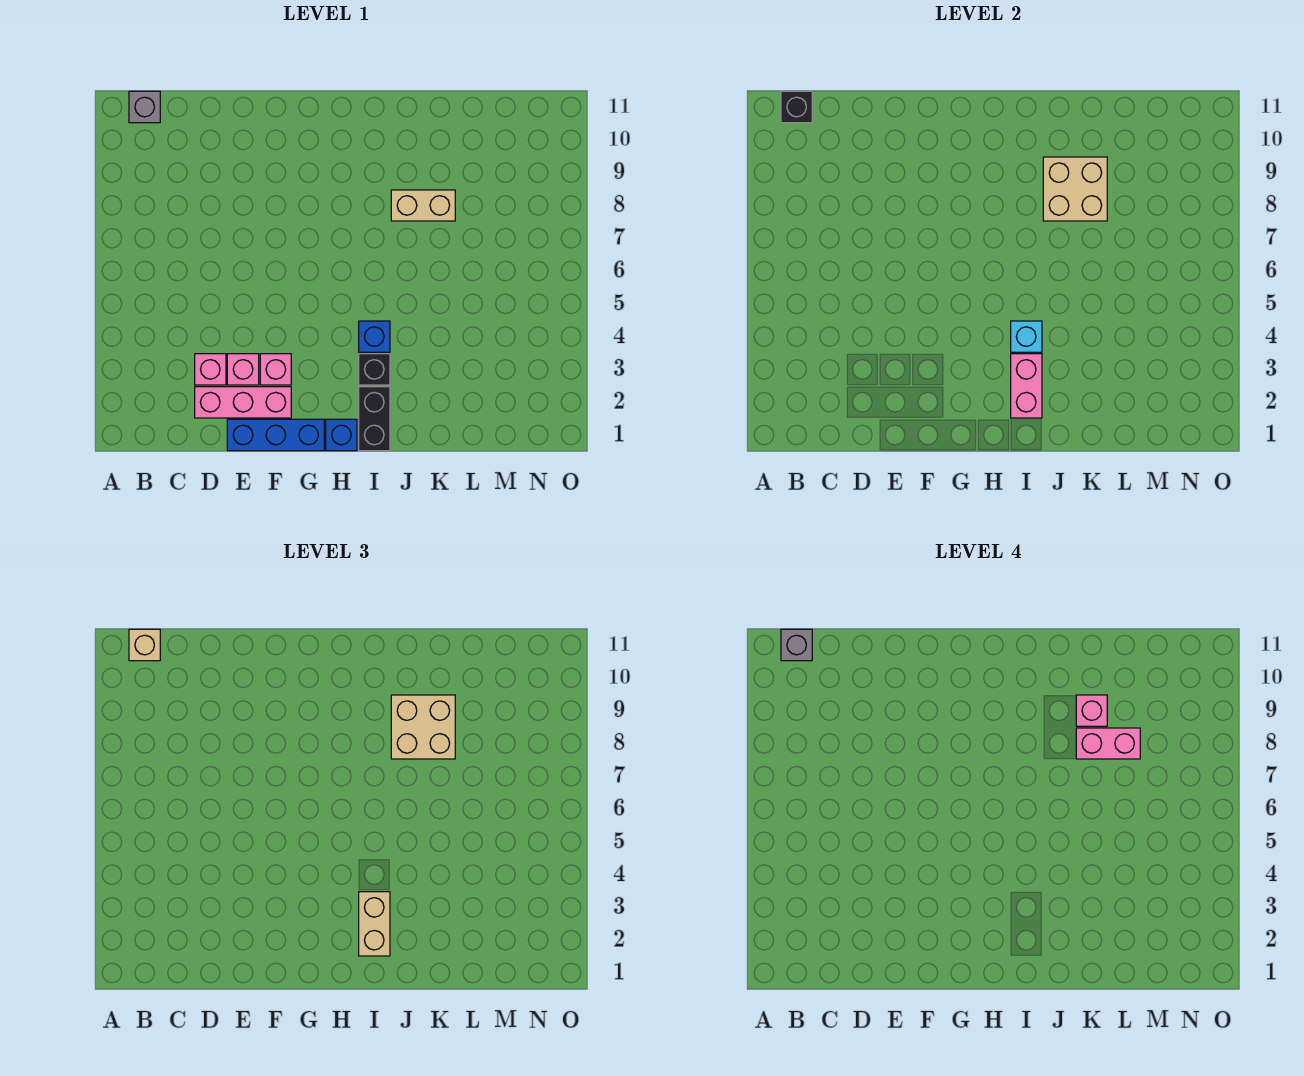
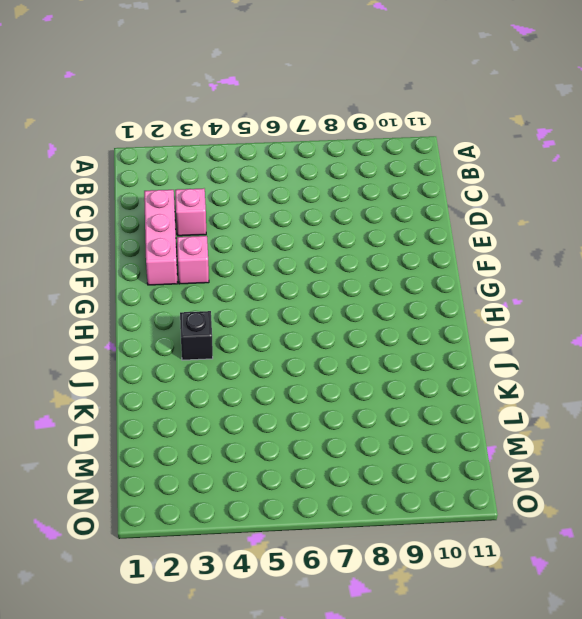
none -> grey 1x1 brick [129,91,160,123]
none -> blue 1x3 brick [227,419,324,451]
none -> pink 1x1 brick [227,354,259,385]

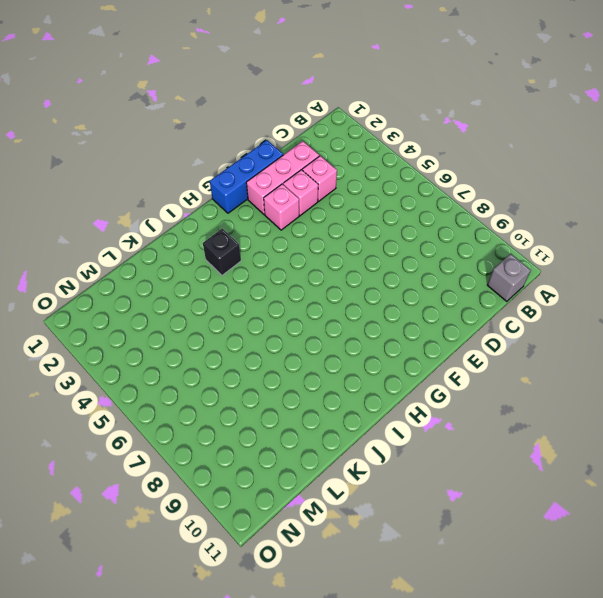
none -> blue 1x1 brick [326,419,357,451]
none -> black 1x2 brick [359,387,390,451]
none -> blue 1x1 brick [359,321,390,352]

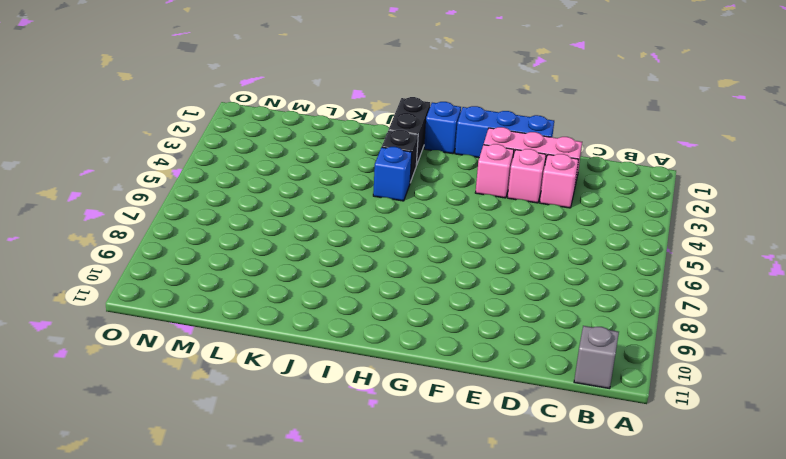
none -> tan 1x2 brick [391,190,455,221]
none -> black 1x1 brick [781,91,812,123]
none -> pink 1x2 brick [1011,354,1042,418]

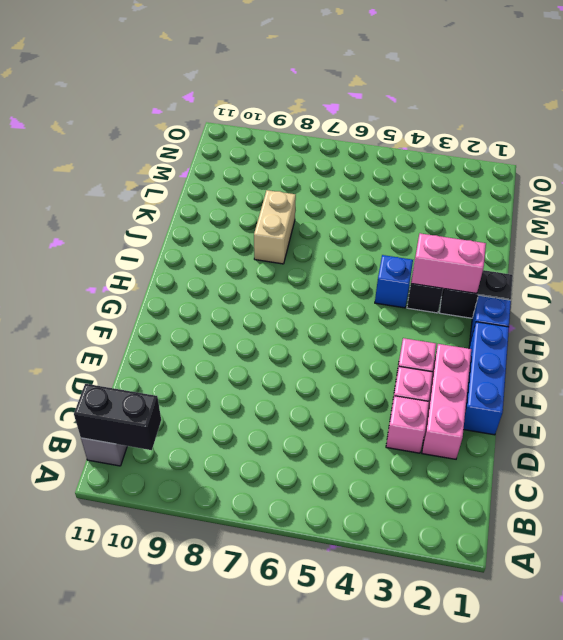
black 1x2 brick [74,384,161,450] -> black 1x1 brick [781,91,812,123]
none -> cyan 1x1 brick [1011,321,1042,352]
none -> tan 2x2 brick [1043,157,1107,221]
none -> tan 1x1 brick [129,629,160,661]

